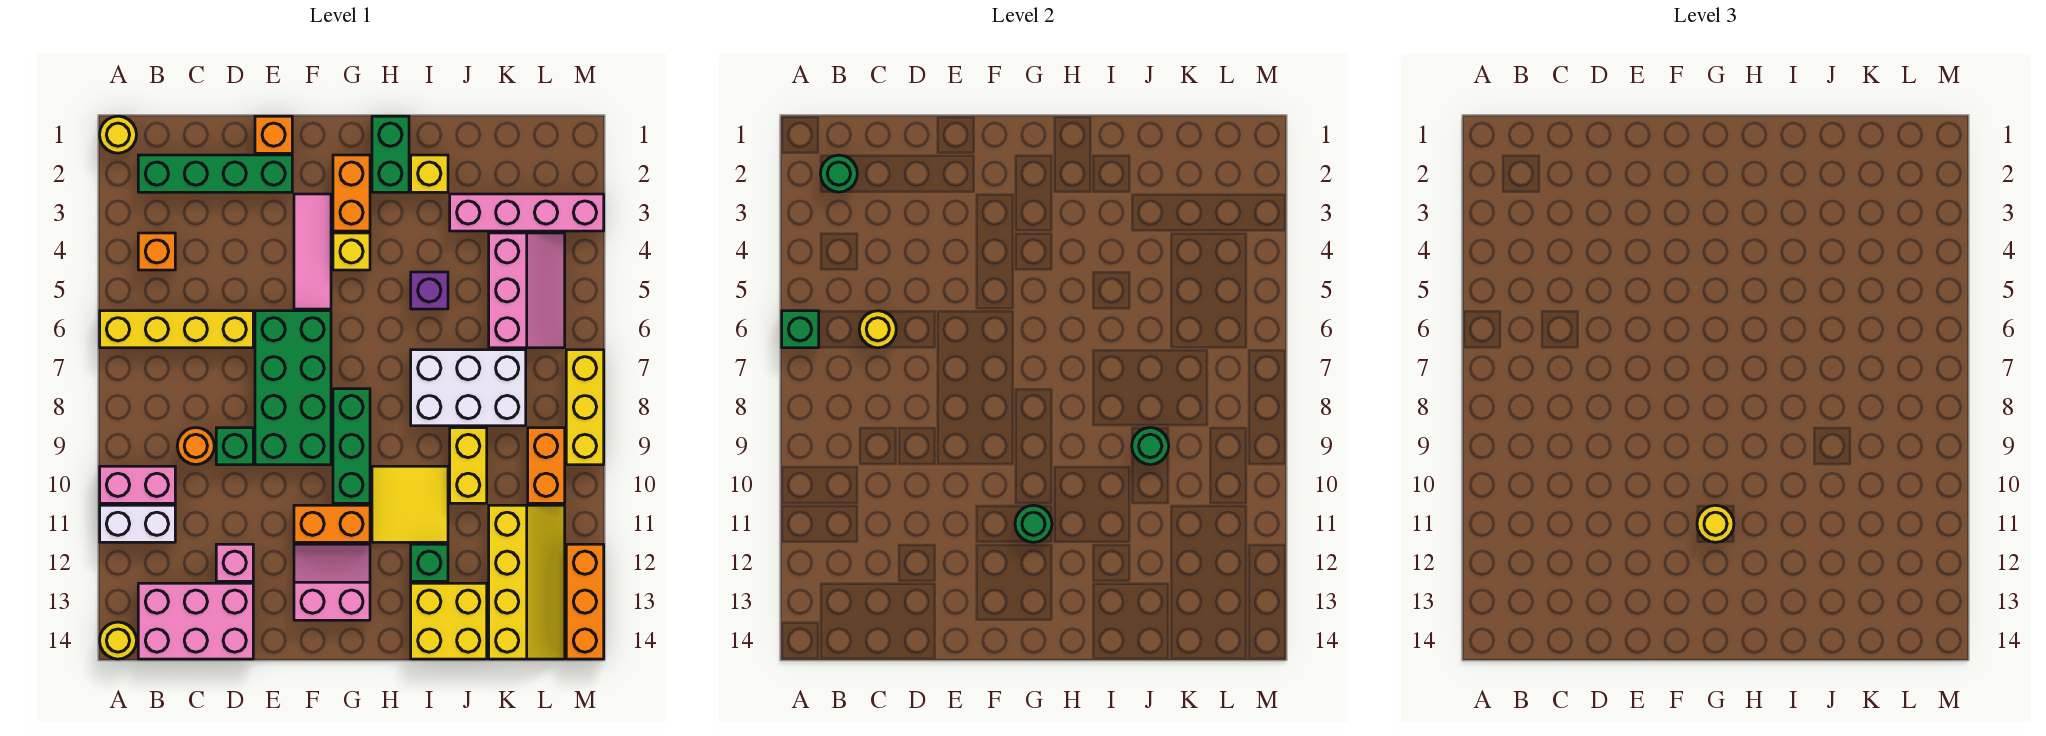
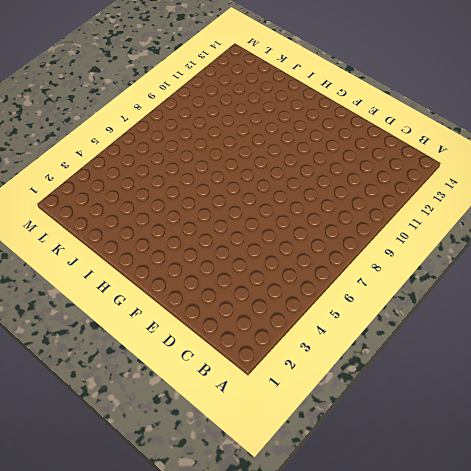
none -> yellow 1x1 round brick [100,116,137,153]
none -> yellow 1x4 brick [100,311,253,348]
none -> pink 1x2 brick [100,466,175,503]
none -> white 1x2 brick [100,505,175,542]

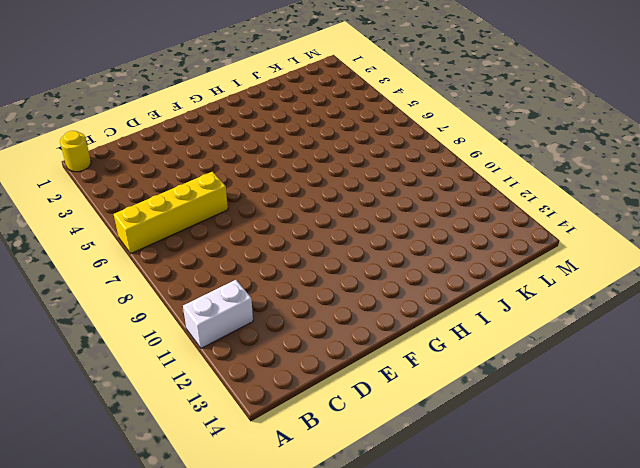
none -> pink 1x2 brick [100,466,175,503]
none -> yellow 1x1 round brick [100,622,137,659]
none -> green 1x4 brick [138,155,292,192]
none -> orange 1x1 brick [138,233,175,270]

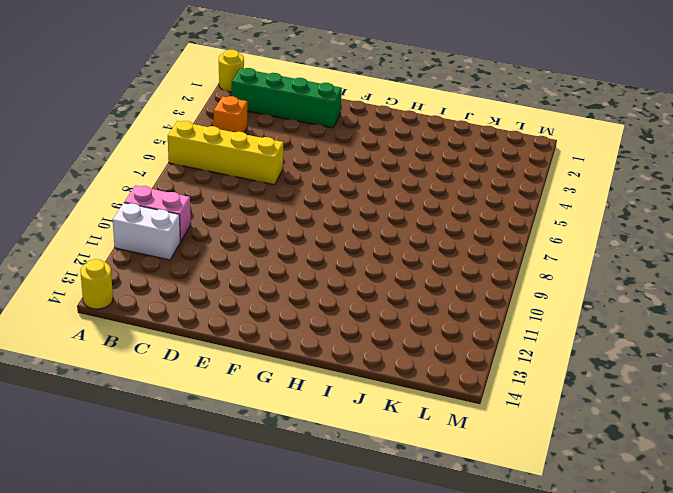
none -> pink 2x3 brick [138,583,253,659]
none -> orange 1x1 round brick [177,428,214,465]
none -> green 1x1 brick [216,428,253,465]
none -> pink 1x1 brick [216,544,253,581]

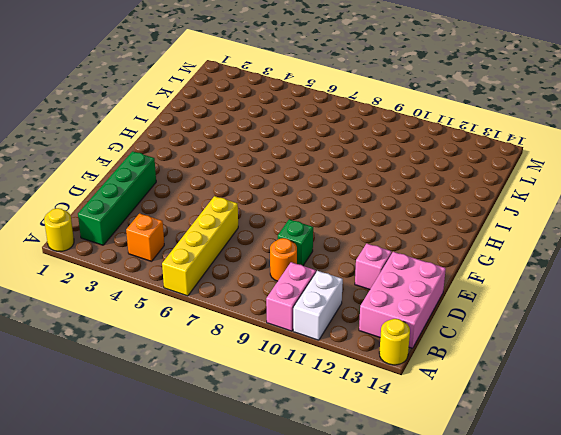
none -> orange 1x1 brick [255,116,292,153]
none -> green 2x4 brick [255,311,331,465]
none -> pink 1x3 tile [294,194,331,309]
none -> orange 1x2 brick [294,505,370,542]

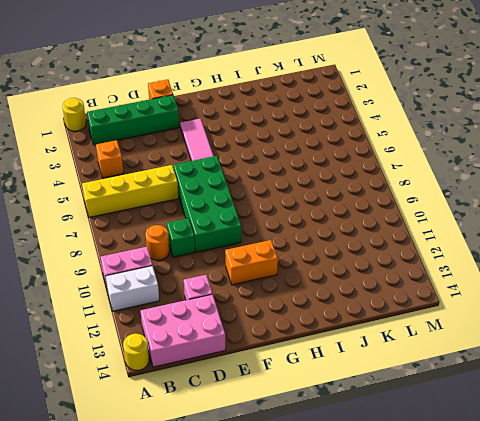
none -> pink 2x2 slope [294,544,370,620]
none -> orange 1x2 brick [333,155,370,231]
none -> yellow 1x1 brick [333,233,370,270]
none -> green 1x3 brick [333,389,370,503]

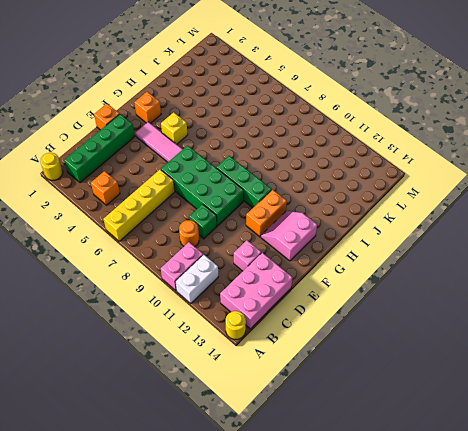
orange 1x1 brick [134,92,161,123] -> orange 1x2 brick [333,155,370,231]
none -> green 1x2 brick [372,116,409,192]
none -> yellow 2x2 tile [372,466,448,542]
none -> yellow 1x1 brick [411,155,448,192]
none -> purple 1x1 brick [411,272,448,309]

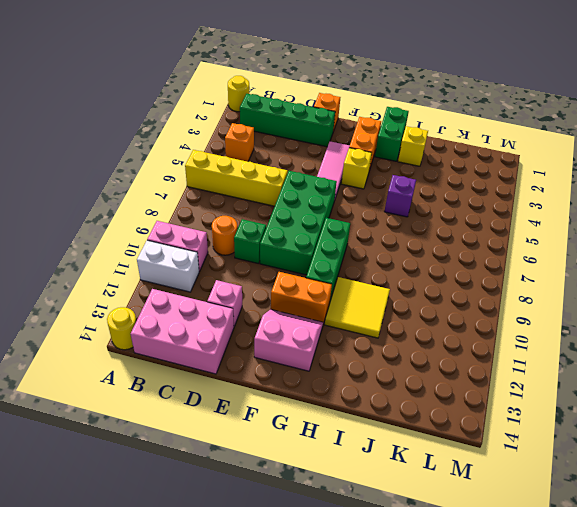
none -> white 2x3 brick [411,350,526,426]
none -> green 1x1 brick [411,544,448,581]
none -> yellow 2x2 brick [411,583,487,659]
none -> pink 1x4 brick [450,194,604,231]

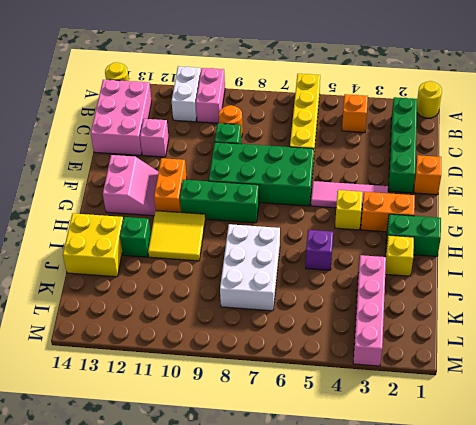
none -> yellow 1x2 brick [450,428,487,503]
none -> pink 2x3 slope [489,233,565,348]
none -> yellow 2x4 slope [489,505,565,659]
none -> orange 1x2 brick [528,428,565,503]

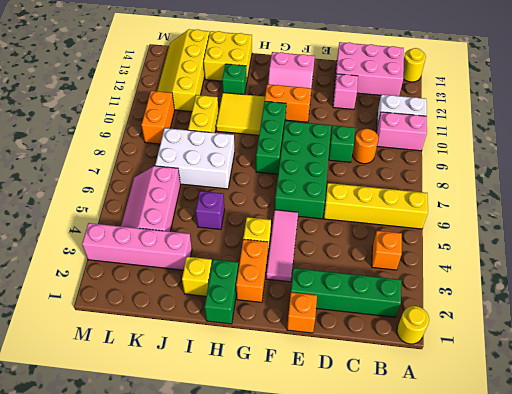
none -> yellow 1x3 brick [566,350,604,465]
none -> orange 1x3 brick [566,544,604,659]
none -> green 1x1 brick [782,311,819,348]
none -> green 1x1 round brick [820,155,857,192]

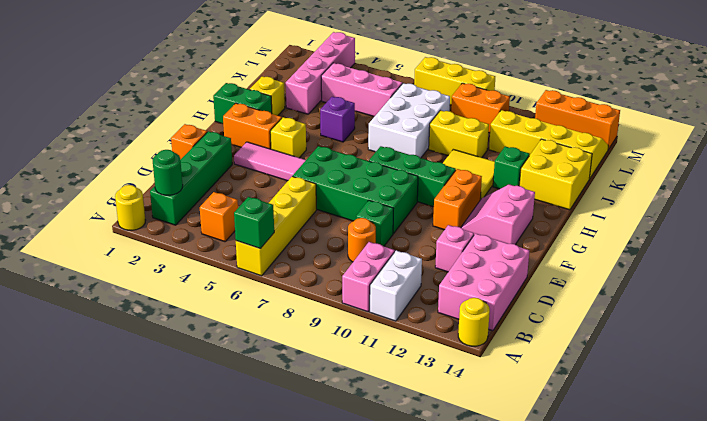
none -> yellow 1x1 round brick [859,311,896,348]
none -> green 1x1 round brick [1015,505,1052,542]
none -> green 1x1 round brick [1132,428,1169,465]
none -> yellow 1x1 round brick [1697,505,1734,542]

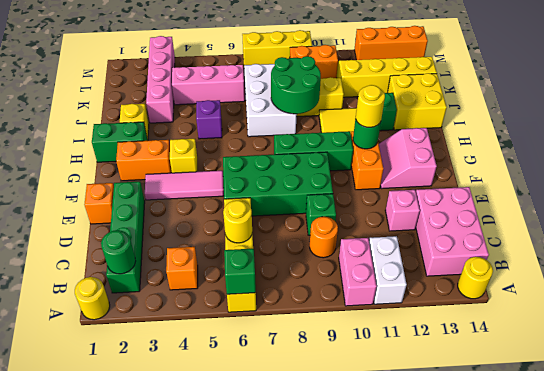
green 2x2 round brick [271,56,321,114] -> green 1x1 round brick [1132,428,1169,465]

